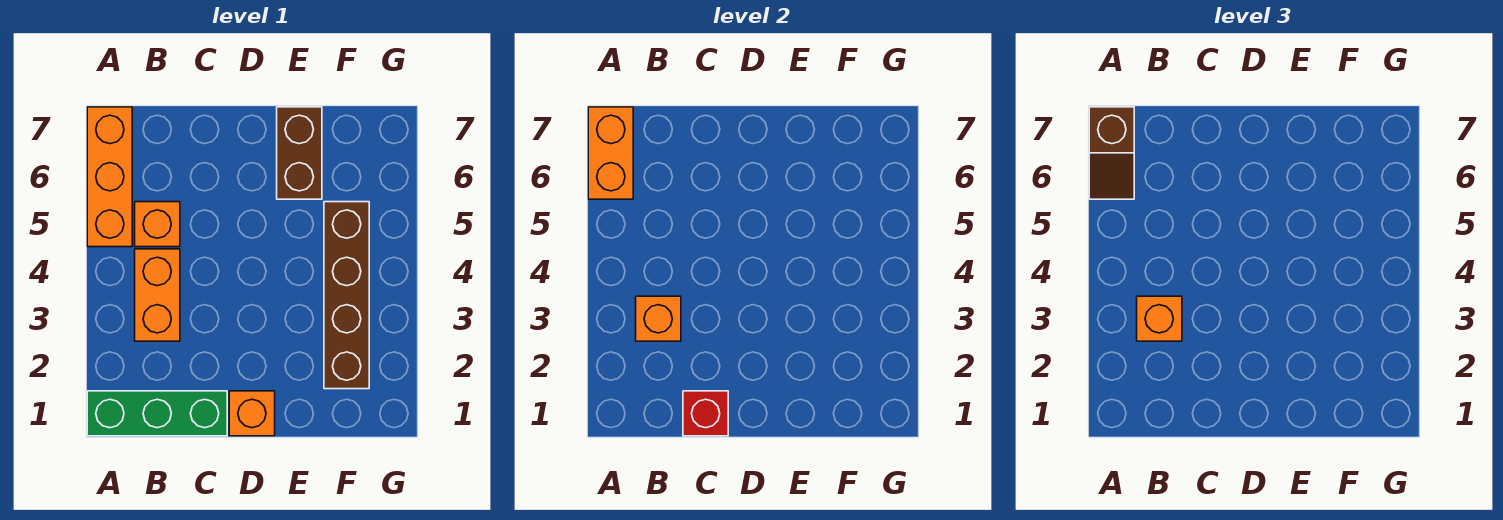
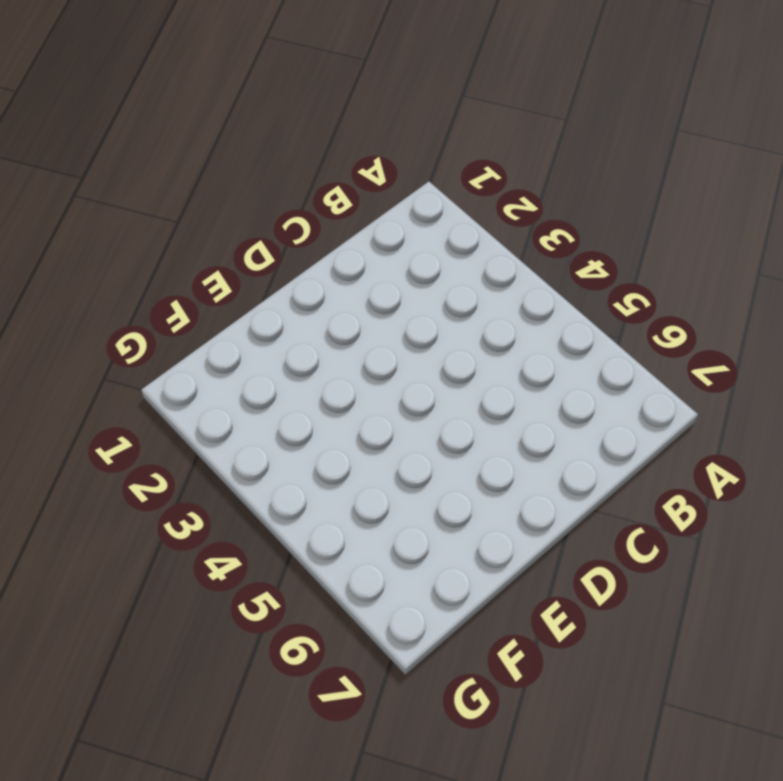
none -> green 1x3 brick [87,391,227,436]
none -> orange 1x3 brick [87,107,132,247]
none -> orange 1x2 brick [135,249,180,341]

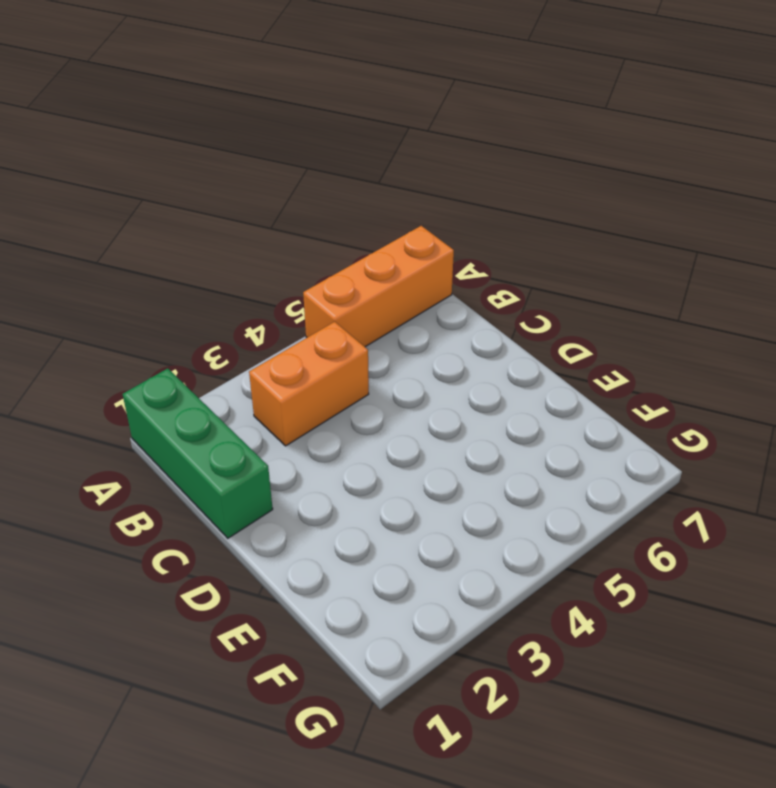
none -> orange 1x1 brick [135,202,180,247]
none -> orange 1x1 brick [229,391,275,436]
none -> brown 1x2 brick [277,107,322,199]

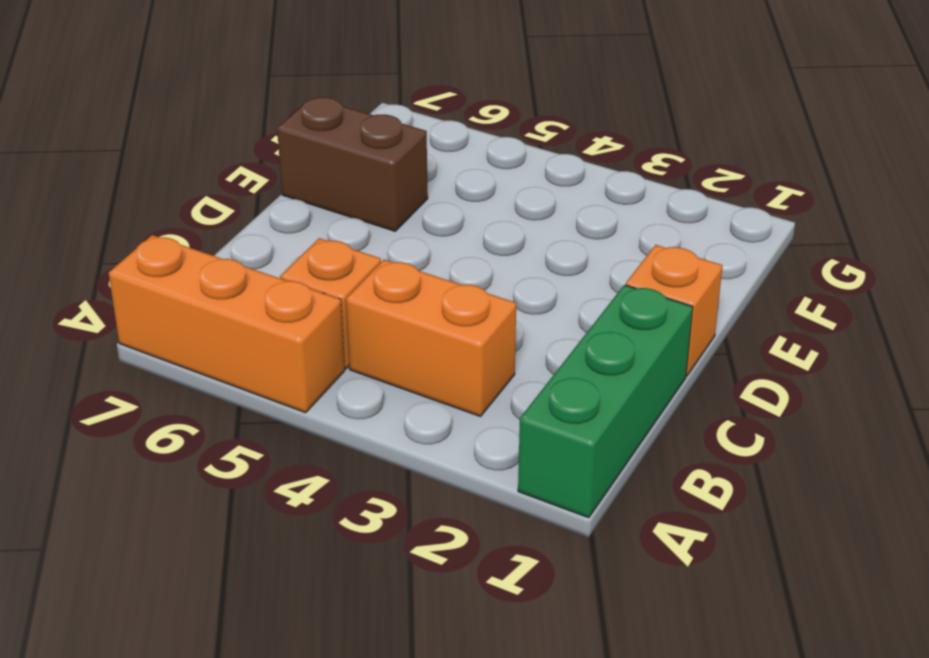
none -> brown 1x4 brick [324,202,369,389]
none -> orange 1x2 brick [588,107,633,199]
none -> orange 1x1 brick [636,296,681,341]

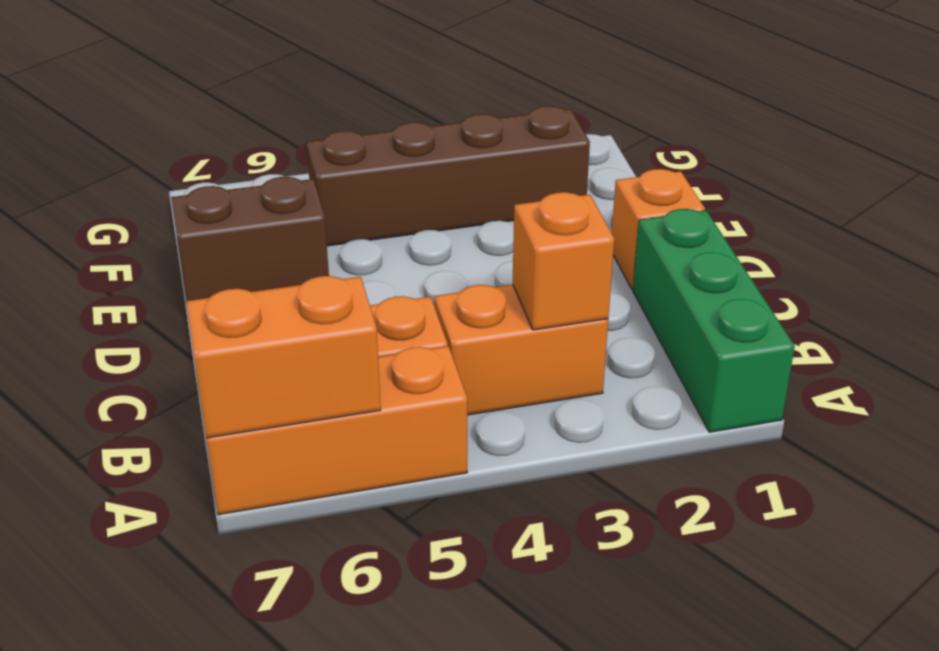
none -> red 1x1 brick [683,391,728,436]
none -> brown 1x2 slope [1089,107,1134,199]
none -> orange 1x1 brick [1137,296,1182,341]

